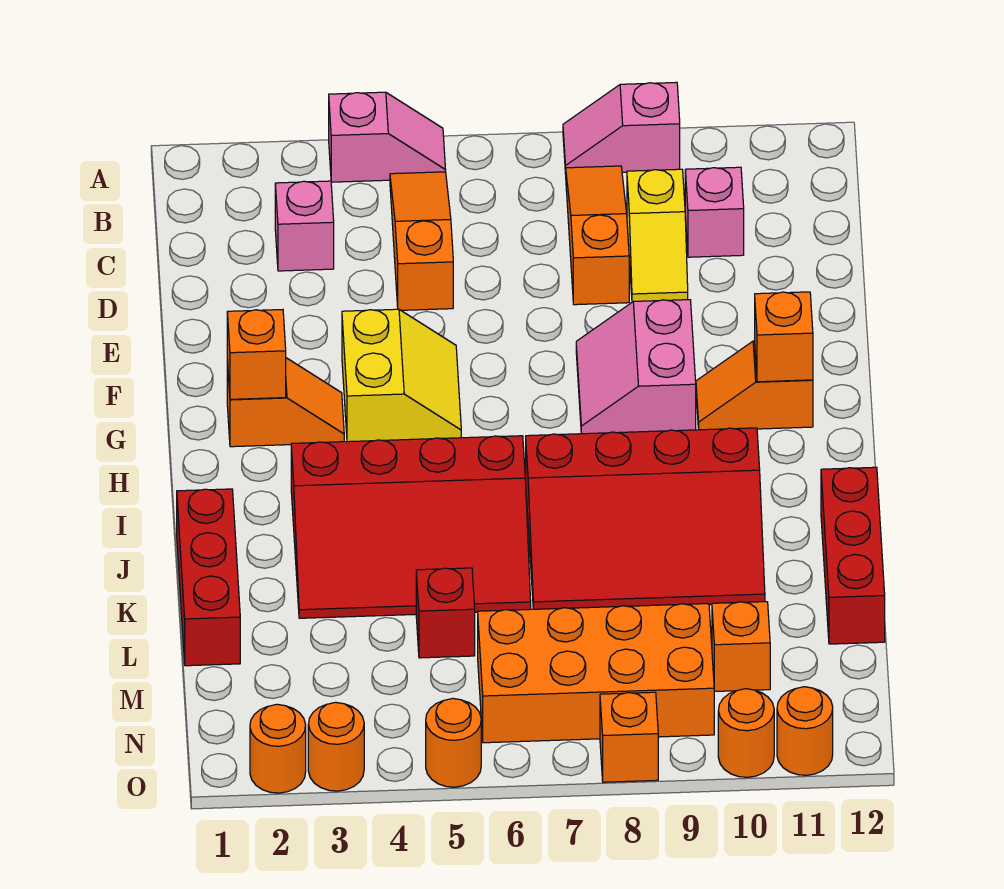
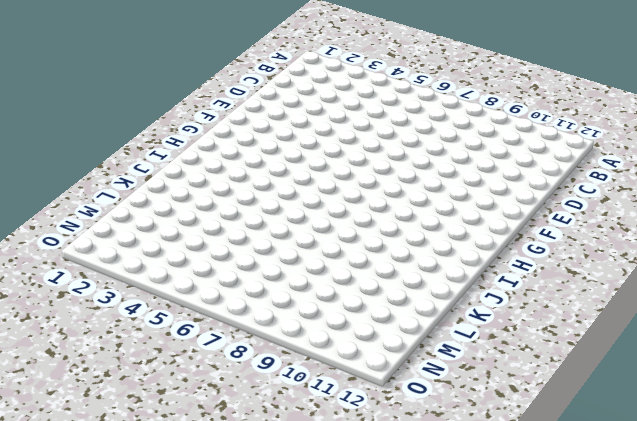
none -> pink 1x2 slope [329,92,446,182]
none -> pink 1x2 slope [563,82,680,174]
none -> orange 1x3 slope [390,172,453,310]

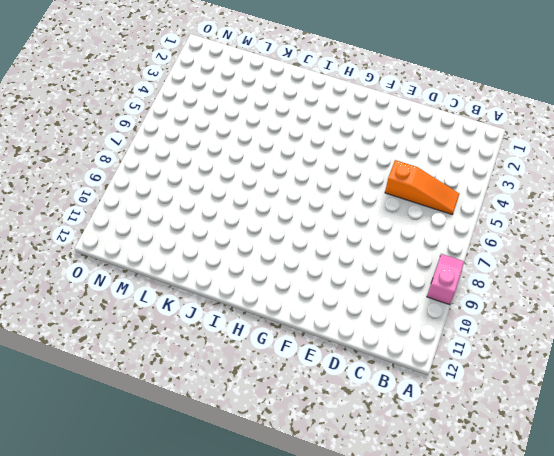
none -> pink 1x2 slope [329,92,446,182]
none -> orange 1x3 slope [566,166,629,305]
none -> pink 1x1 brick [275,181,334,271]

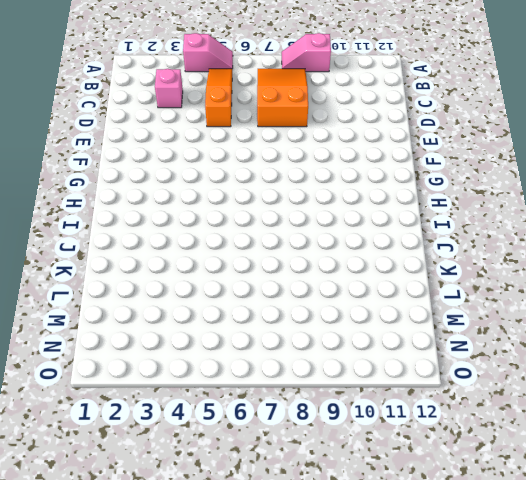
orange 2x3 slope [257,69,308,127] -> orange 1x3 slope [566,166,629,305]
none -> yellow 1x2 slope [627,169,688,302]
none -> pink 1x1 brick [685,167,744,257]
none -> yellow 2x2 slope [342,309,461,442]

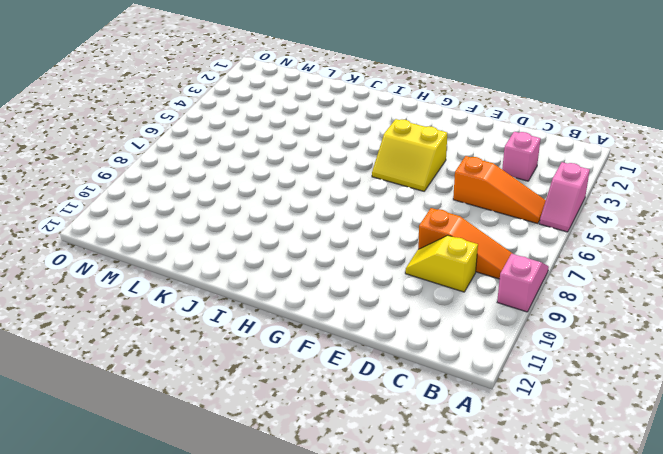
none -> pink 1x1 brick [685,167,744,257]
none -> pink 2x2 slope [576,300,696,434]
none -> orange 1x2 slope [227,358,344,447]

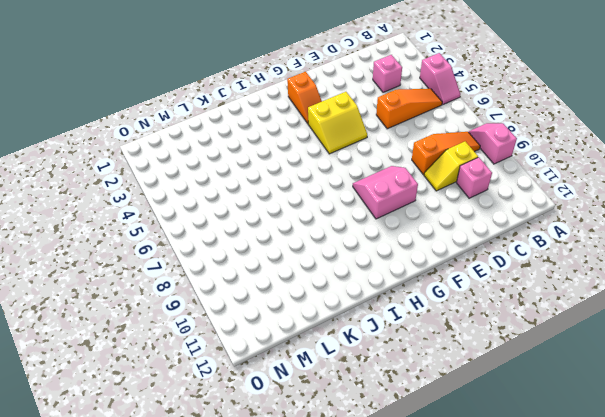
none -> orange 1x2 slope [696,341,813,430]
none -> red 3x4 slope [291,436,531,618]
none -> red 3x4 slope [526,428,765,609]

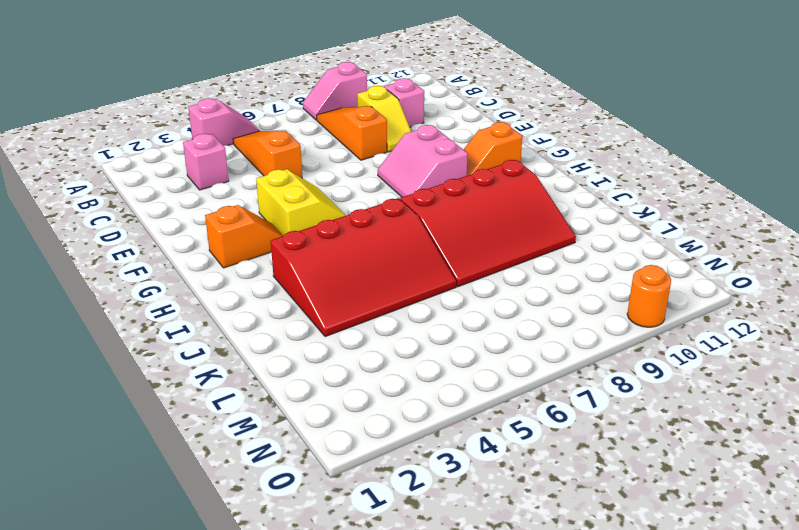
none -> red 1x3 brick [177,489,240,666]
none -> red 1x3 brick [821,467,885,644]
none -> red 1x1 brick [416,568,475,658]

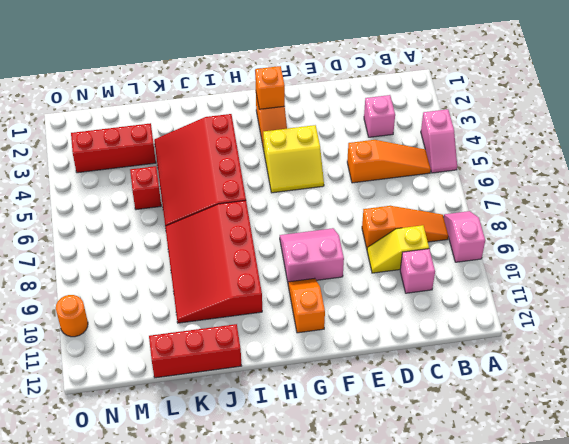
red 1x3 brick [71,123,156,173] -> red 1x3 brick moved to [177,489,240,666]
none -> orange 2x4 brick [478,604,714,743]
none -> orange 1x1 brick [712,602,770,691]
none -> orange 1x1 round brick [250,704,306,793]

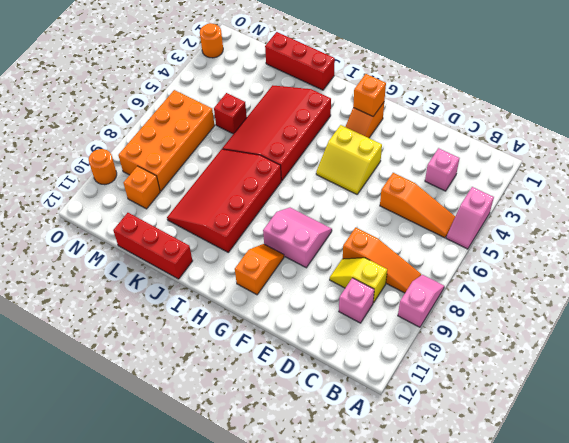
none -> orange 1x1 round brick [308,702,364,791]
none -> orange 1x1 round brick [426,698,481,787]
none -> orange 1x1 brick [600,692,658,782]

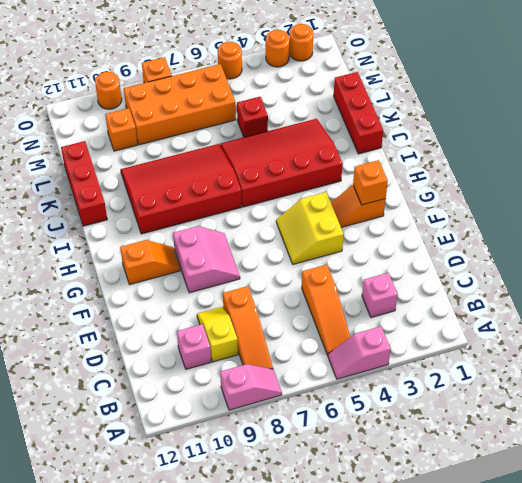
none -> orange 1x1 round brick [777,687,833,775]
none -> orange 1x1 brick [755,292,813,382]

